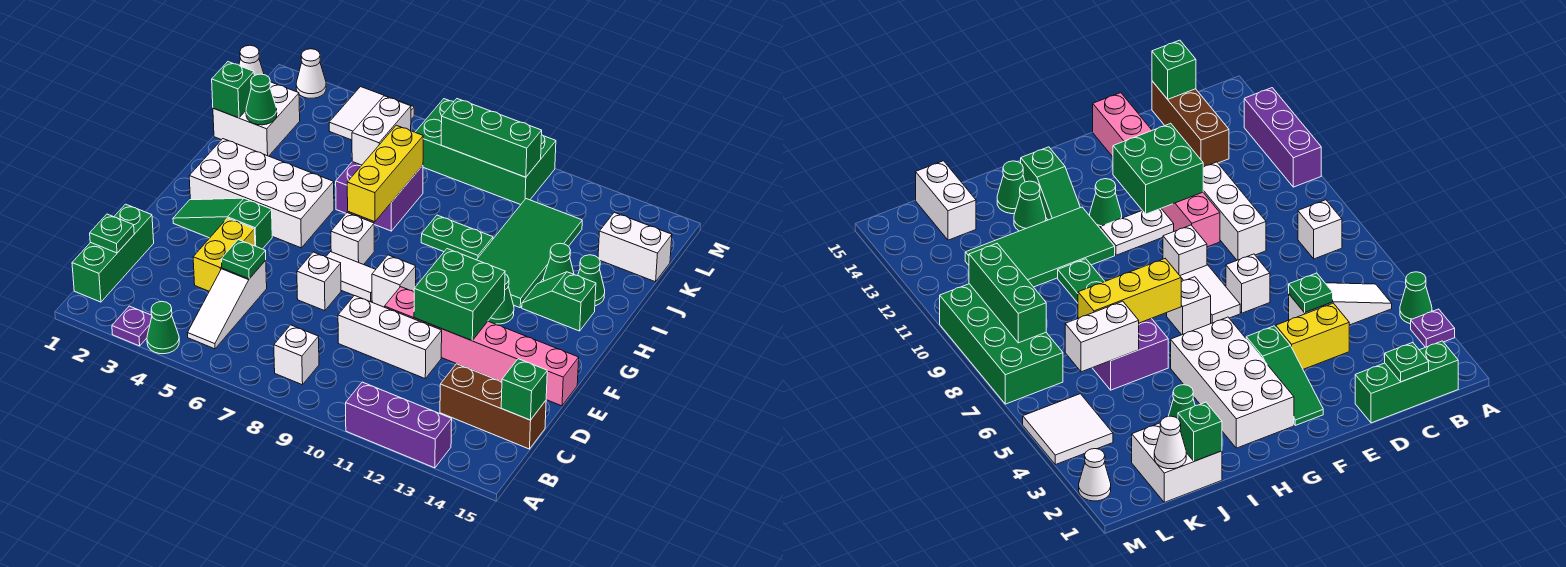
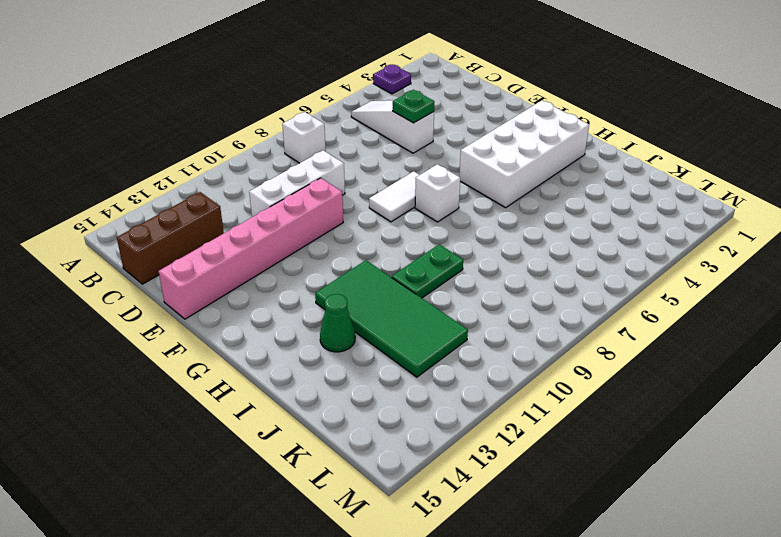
none -> green 1x1 cone [147,301,179,354]
none -> purple 1x3 brick [346,382,452,468]
none -> green 1x3 brick [72,204,154,302]
none -> yellow 1x2 brick [193,218,255,291]

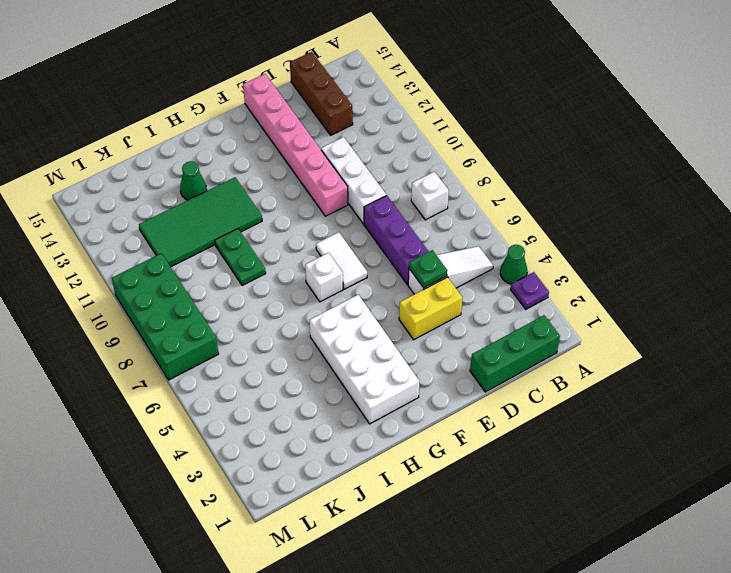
purple 1x3 brick [364,195,429,285] -> purple 1x3 brick moved to [346,382,452,468]
none -> white 1x1 brick [297,252,341,311]
none -> green 1x3 slope [173,198,272,249]
none -> white 1x1 brick [372,255,416,307]
none -> white 1x2 plate [1100,209,1174,255]

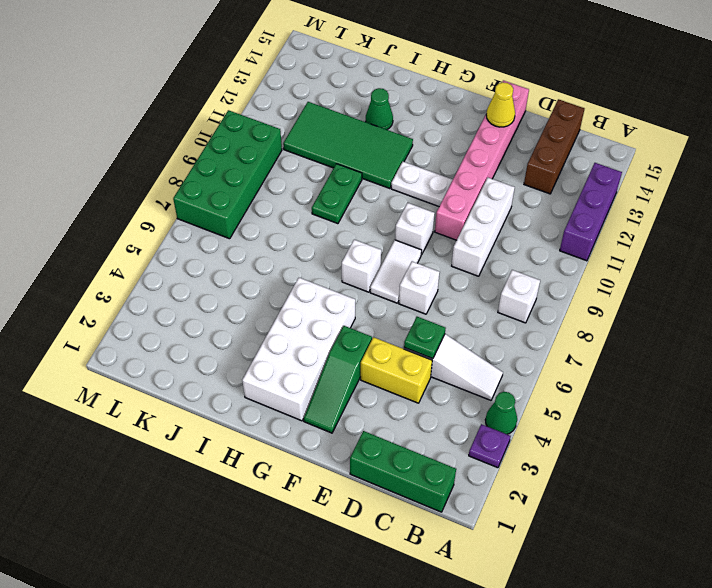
yellow 1x1 cone [486,82,515,127] -> none
none -> green 1x1 cone [488,274,514,324]
none -> green 1x2 slope [522,272,596,331]
none -> purple 2x2 brick [336,162,423,231]
none -> green 1x1 cone [578,255,605,306]

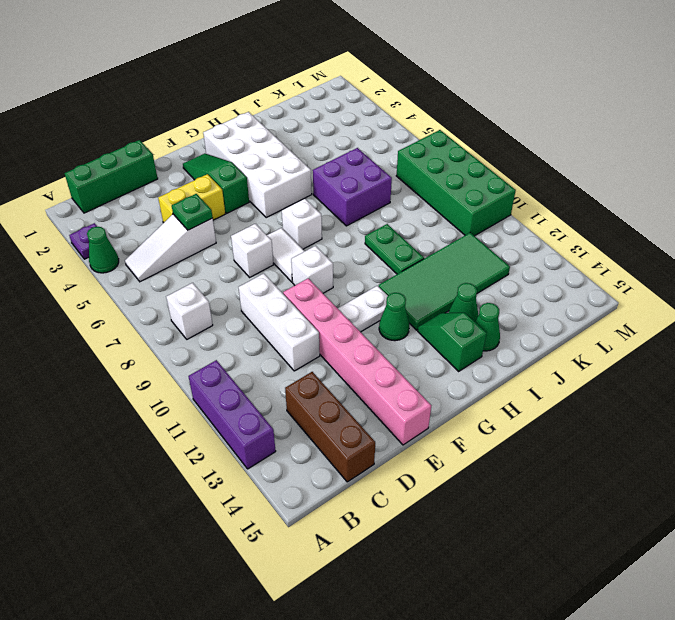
none -> white 2x2 brick [213,82,300,156]
none -> white 1x2 brick [598,212,672,282]
none -> white 2x2 tile [329,87,414,140]
none -> white 1x1 cone [296,49,326,98]

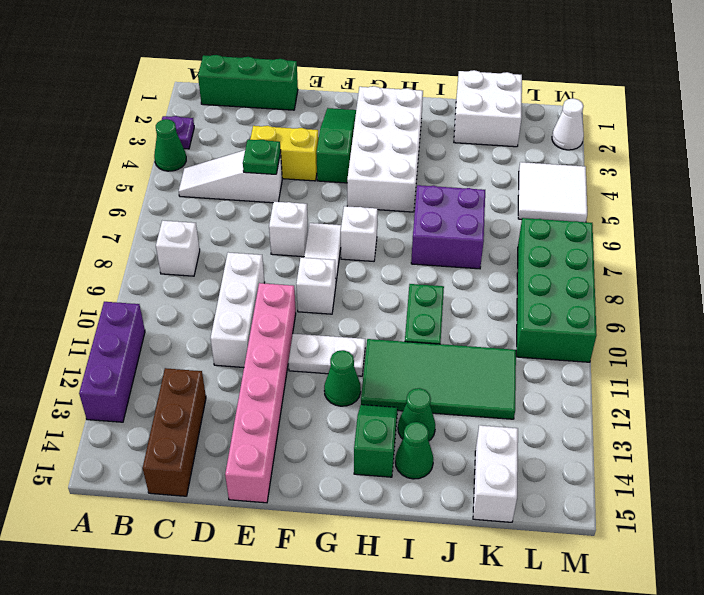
none -> green 1x1 plate [90,214,134,253]
none -> green 1x1 brick [501,359,547,420]
none -> green 2x2 brick [414,249,505,341]
none -> yellow 1x3 brick [347,125,423,222]

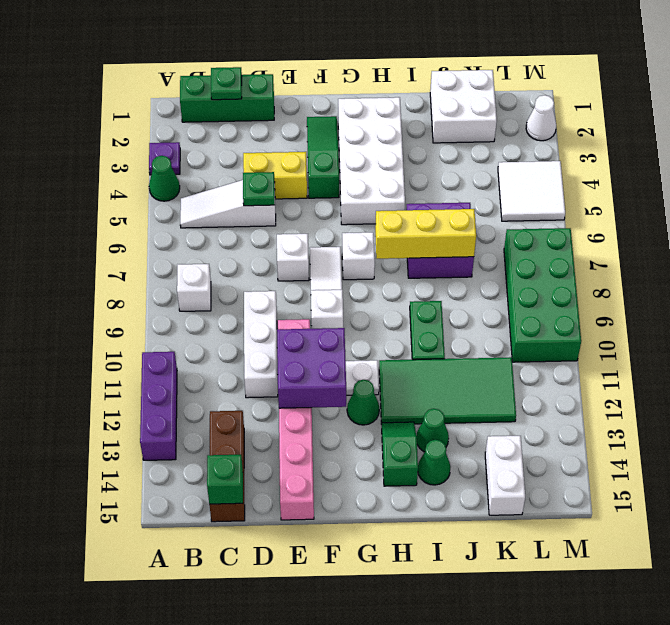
purple 2x2 brick [277,328,346,408] -> green 2x2 brick [414,249,505,341]
none -> green 1x1 brick [212,62,254,118]
none -> green 1x1 cone [246,74,277,125]
none -> white 1x2 brick [352,96,411,165]
none -> white 1x1 cone [239,45,264,76]

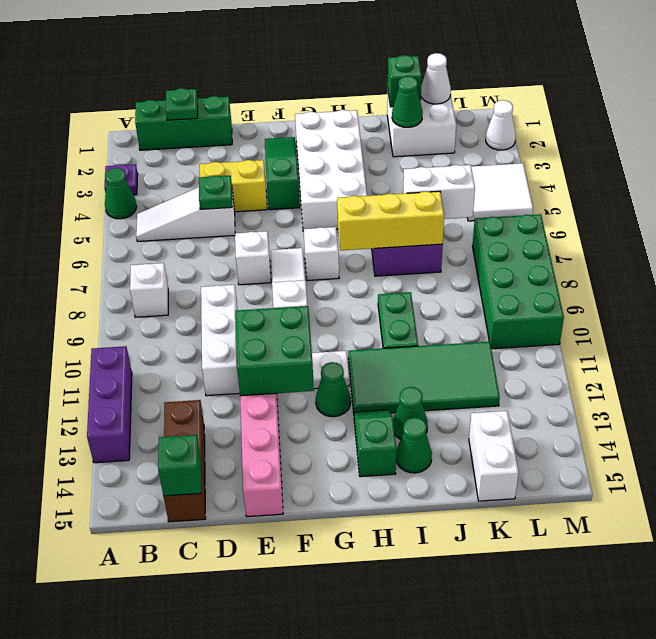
none -> green 1x3 brick [441,99,542,177]

